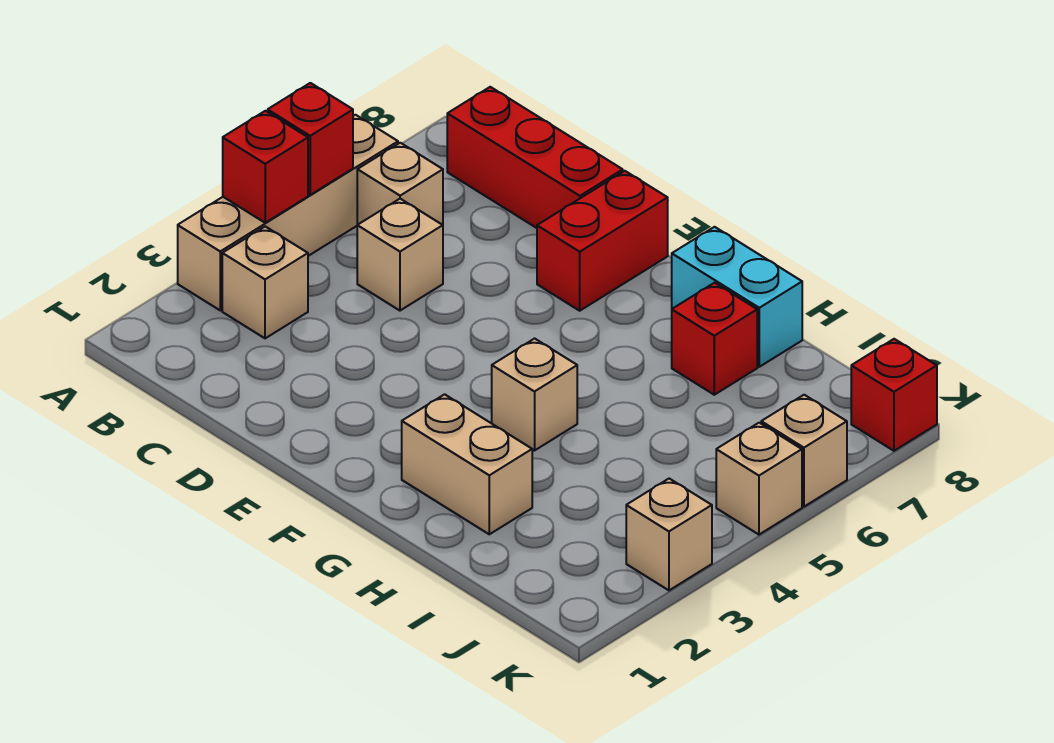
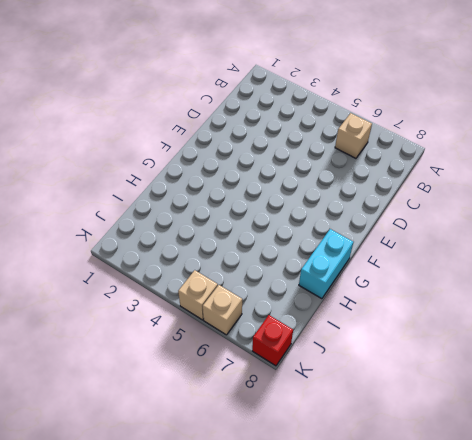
none -> tan 1x4 brick [178,115,398,310]
none -> tan 1x1 brick [222,226,308,338]
none -> red 1x3 brick [447,87,623,228]

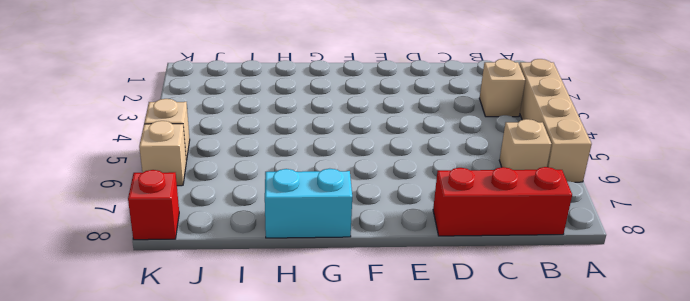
none -> tan 1x1 brick [357,199,443,311]
none -> red 1x2 brick [537,171,668,311]
none -> tan 1x2 brick [402,394,532,534]

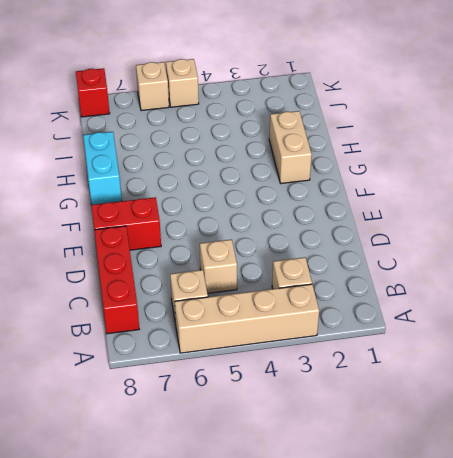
none -> tan 1x1 brick [492,339,577,451]
none -> red 1x1 brick [672,283,757,395]
none -> tan 1x1 brick [626,479,712,590]

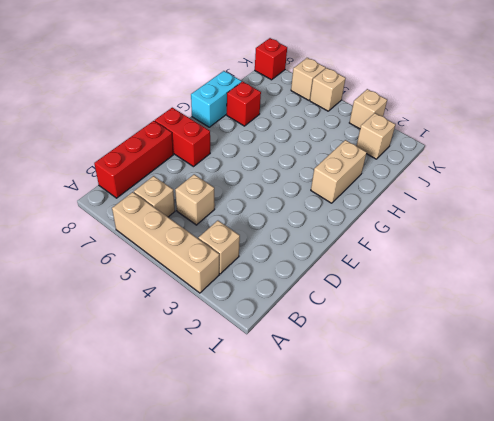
tan 1x1 brick [356,113,396,159] -> tan 1x1 brick moved to [492,339,577,451]
none -> red 1x1 brick [223,111,308,223]
none -> red 1x1 brick [268,83,353,195]

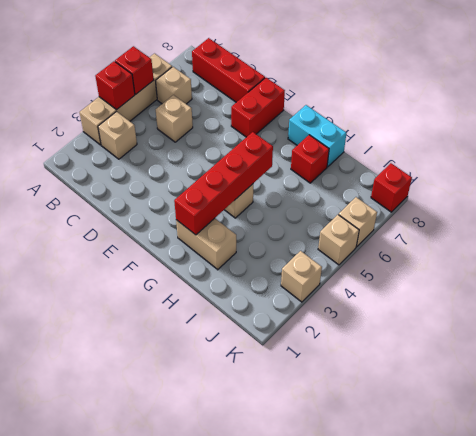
red 1x4 brick [174,132,273,235] -> none

